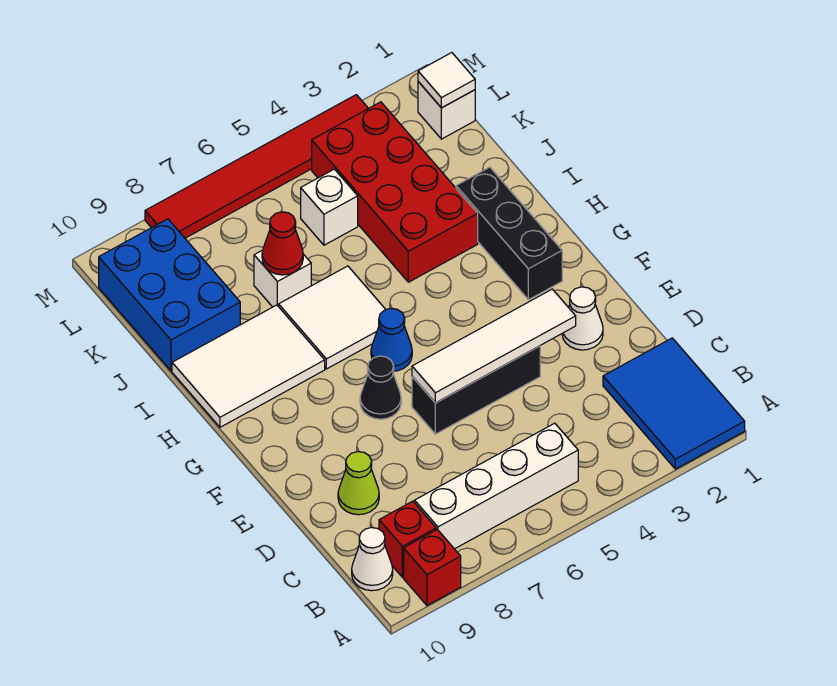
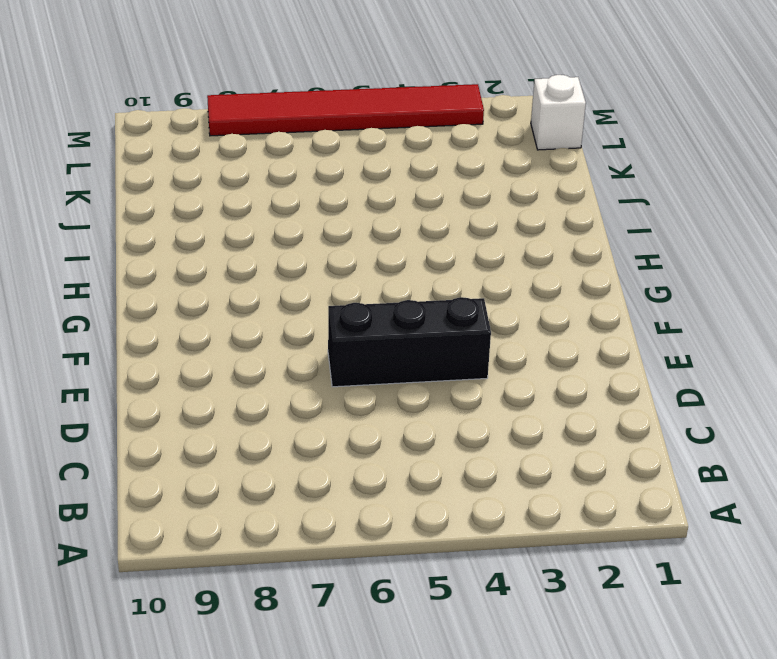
none -> blue 2x3 tile [603,338,745,469]
none -> red 1x1 brick [404,530,461,605]
none -> white 1x4 brick [415,423,578,549]

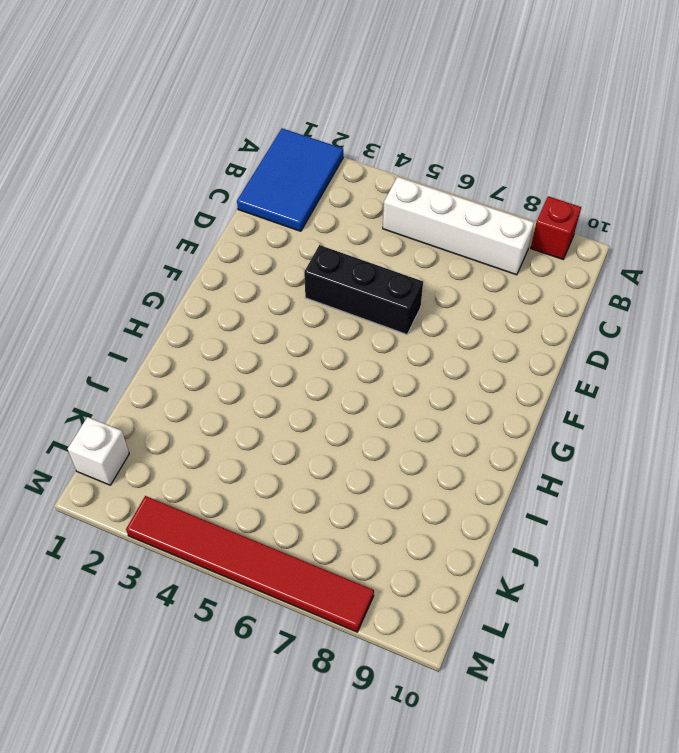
none -> red 1x1 brick [379,501,436,577]
none -> white 1x1 cone [352,528,393,591]
none -> lime 1x1 cone [338,452,379,515]

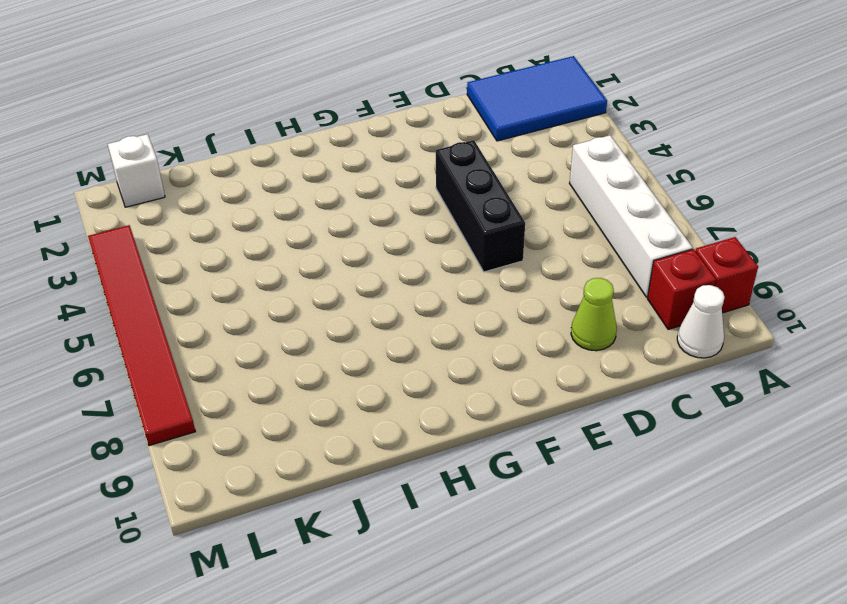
none -> white 1x1 cone [562,287,603,350]
none -> black 1x1 cone [360,356,401,419]
none -> black 1x3 brick [456,167,562,300]

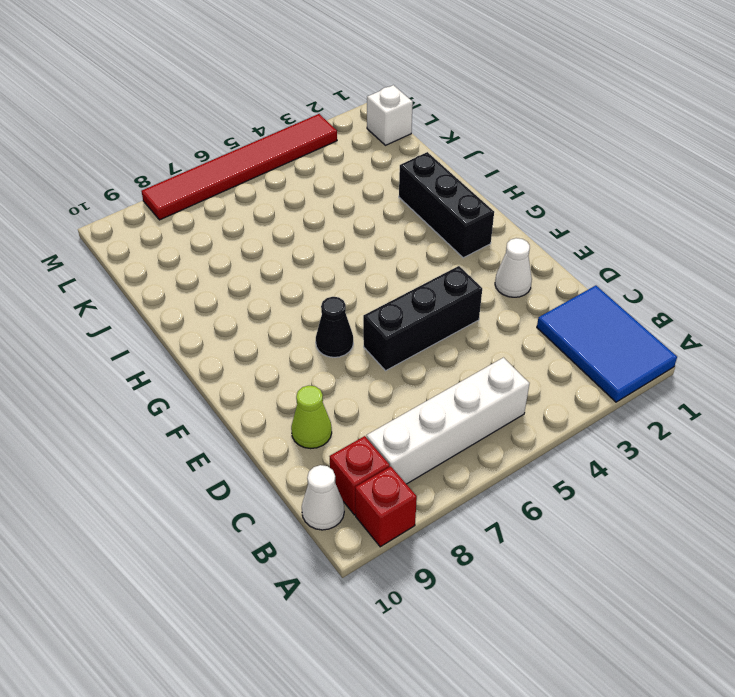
none -> blue 1x1 cone [371,308,412,371]
none -> white 2x2 tile [279,266,386,369]
none -> white 2x3 tile [172,305,325,427]

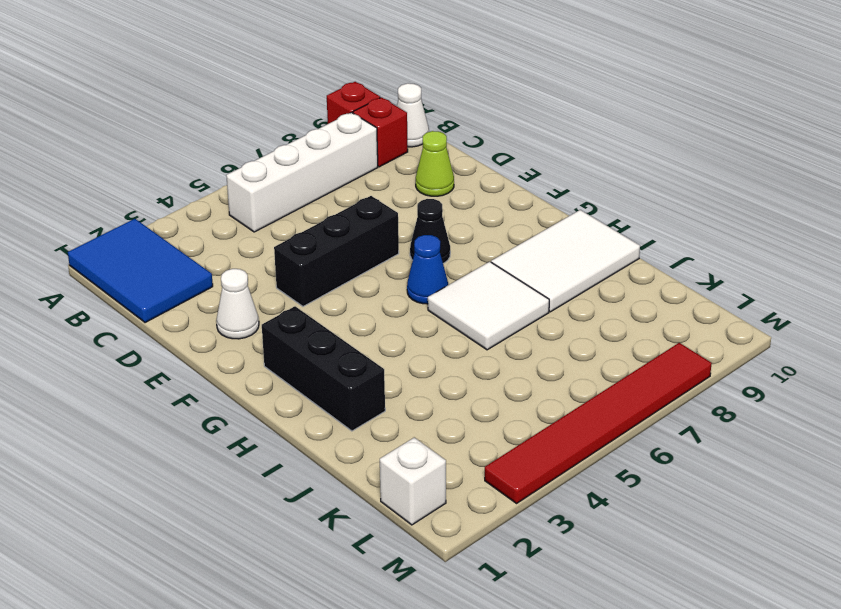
none -> red 2x4 brick [312,102,478,282]
none -> white 1x1 brick [254,250,311,307]
none -> blue 2x3 brick [99,219,240,371]

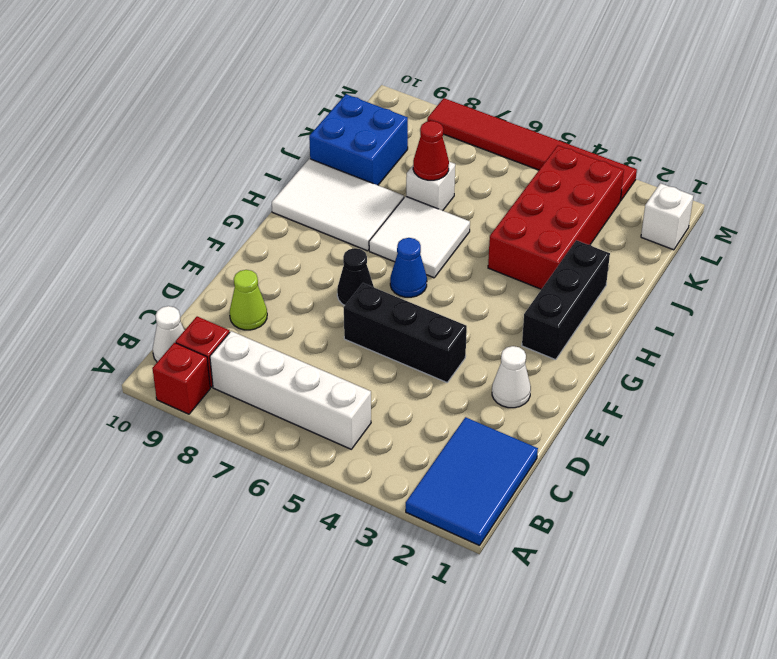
blue 2x2 brick [309,94,408,185] -> blue 2x3 brick [99,219,240,371]
none -> white 1x1 brick [301,169,358,245]
none -> white 1x4 tile [412,289,576,403]
none -> white 1x1 tile [418,53,475,108]

